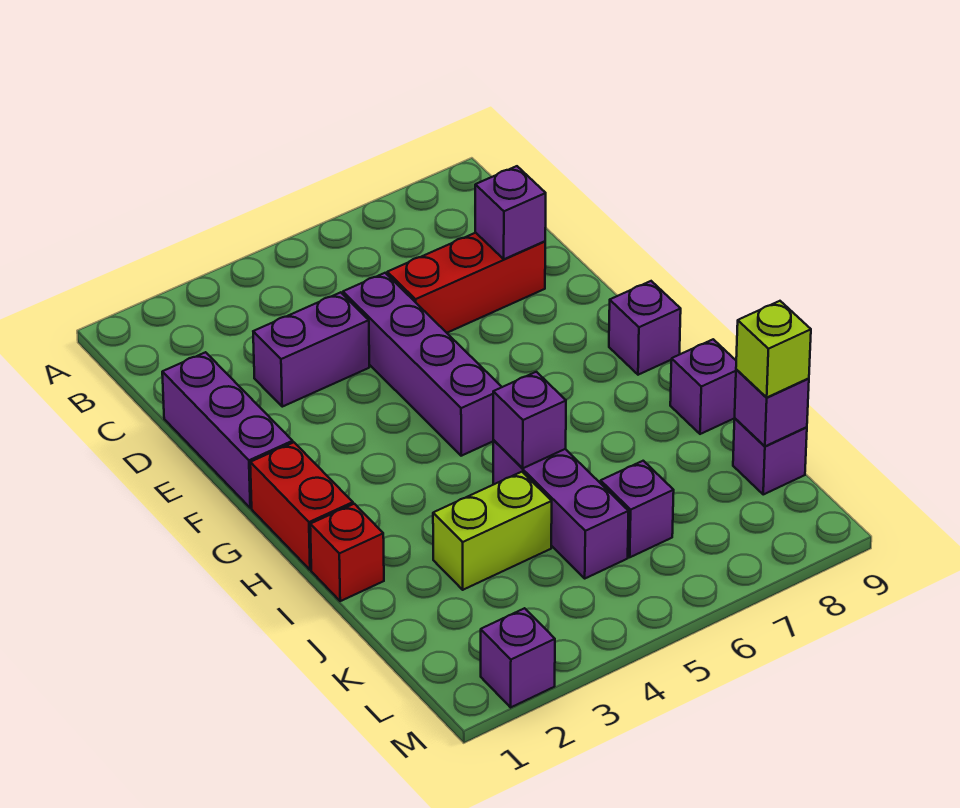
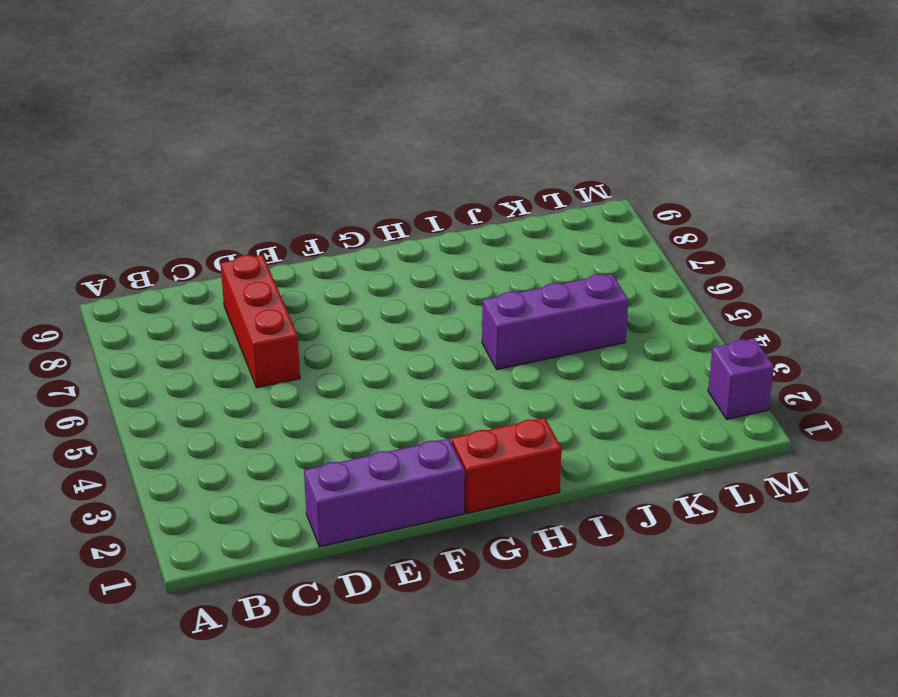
none -> purple 1x2 brick [253,292,369,407]
none -> purple 1x4 brick [343,273,501,456]
none -> purple 1x1 brick [609,281,681,375]

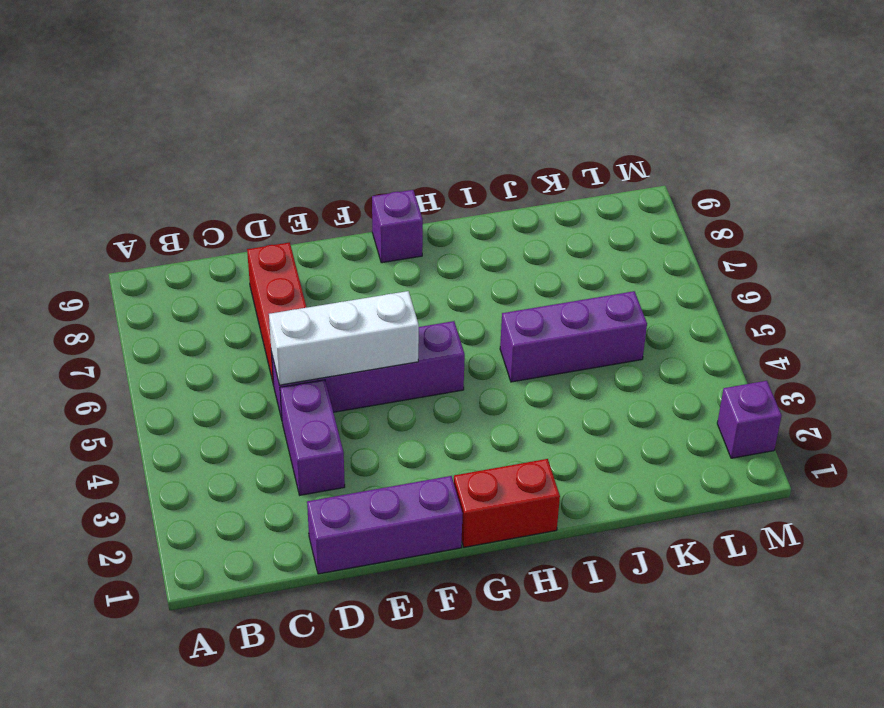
white 1x3 brick [269,291,419,385] -> none
none -> red 1x1 brick [310,504,384,601]
none -> purple 1x1 brick [670,339,736,434]
none -> lime 1x2 brick [433,472,552,590]

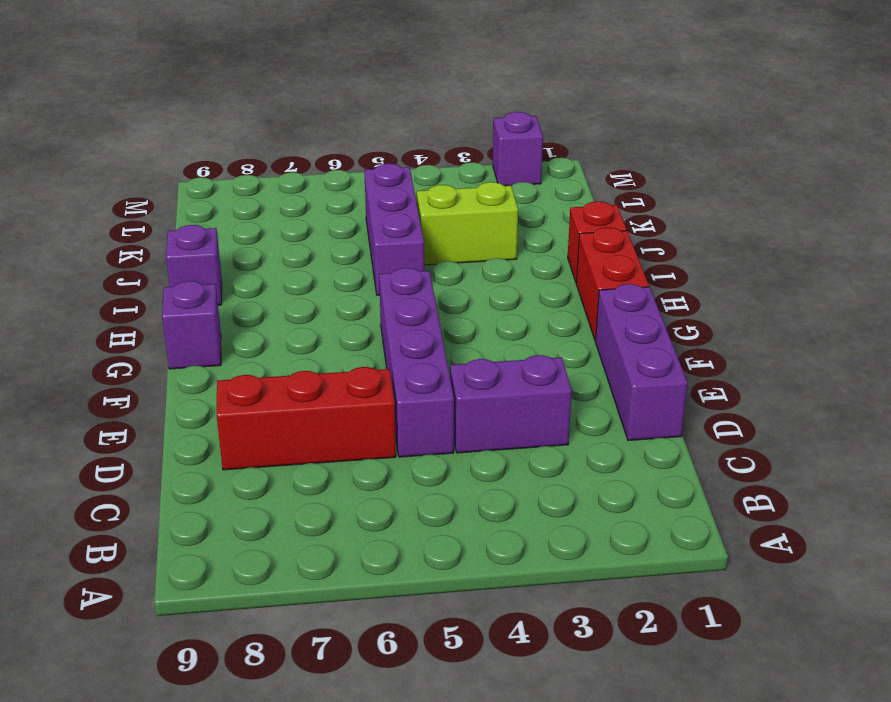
none -> purple 1x1 brick [601,461,674,557]
none -> purple 1x1 brick [733,419,807,494]
none -> purple 1x1 brick [475,166,546,259]

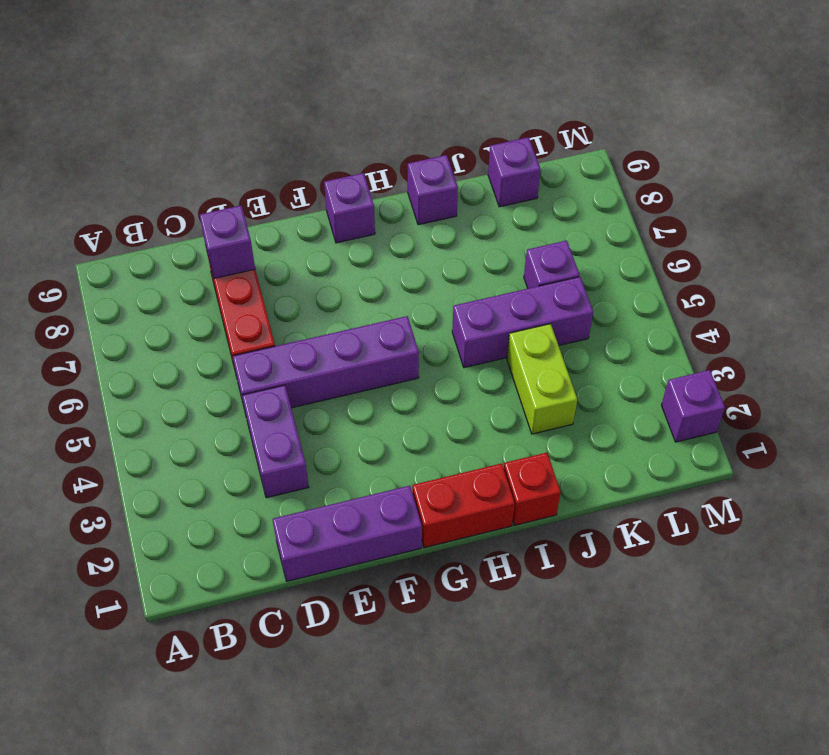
none -> purple 1x1 brick [493,372,566,468]
none -> purple 1x1 brick [735,370,809,446]
none -> lime 1x1 brick [736,301,811,398]

